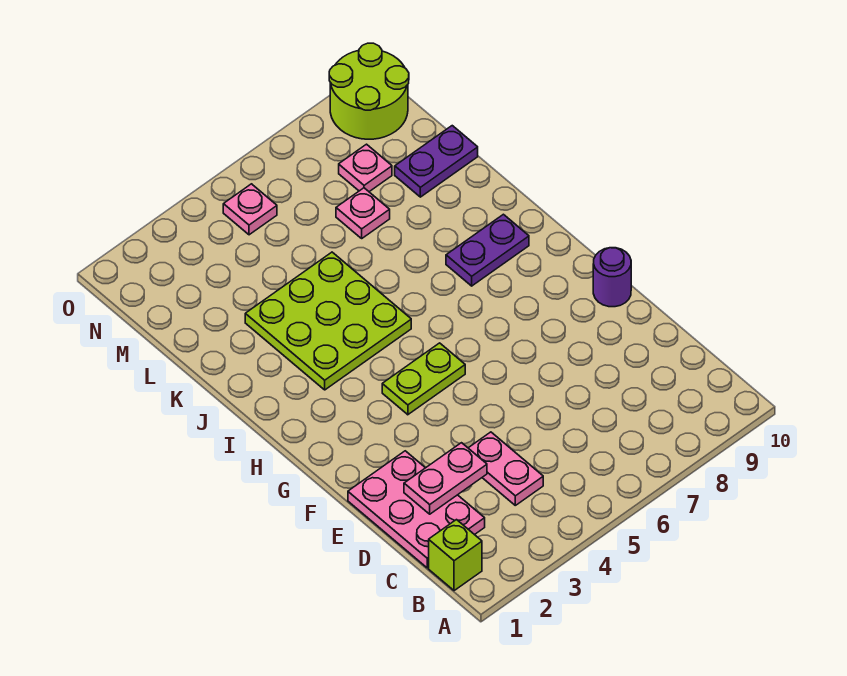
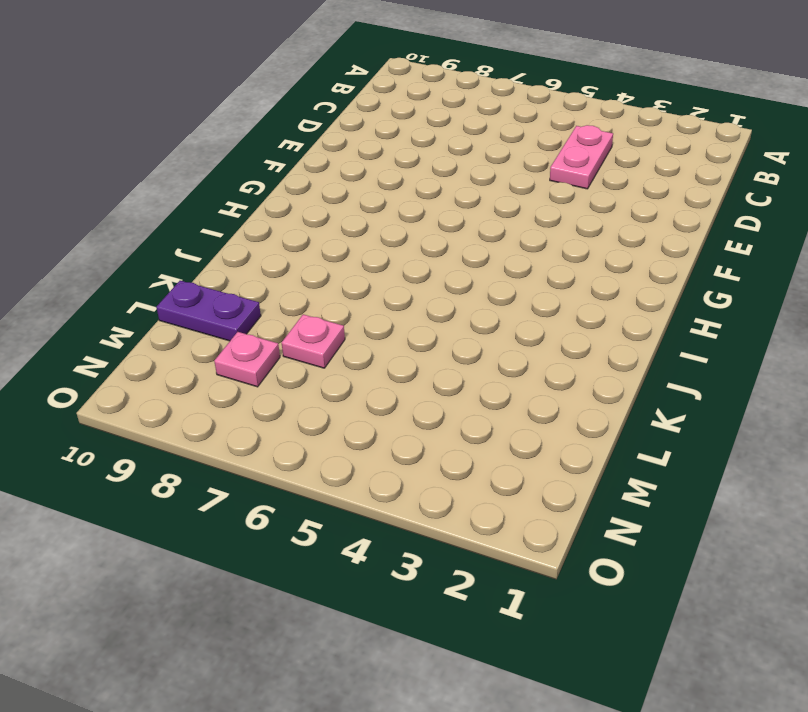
none -> lime 1x1 brick [429,520,482,591]
none -> pink 2x3 plate [348,451,485,568]
none -> purple 1x1 round brick [593,248,631,307]

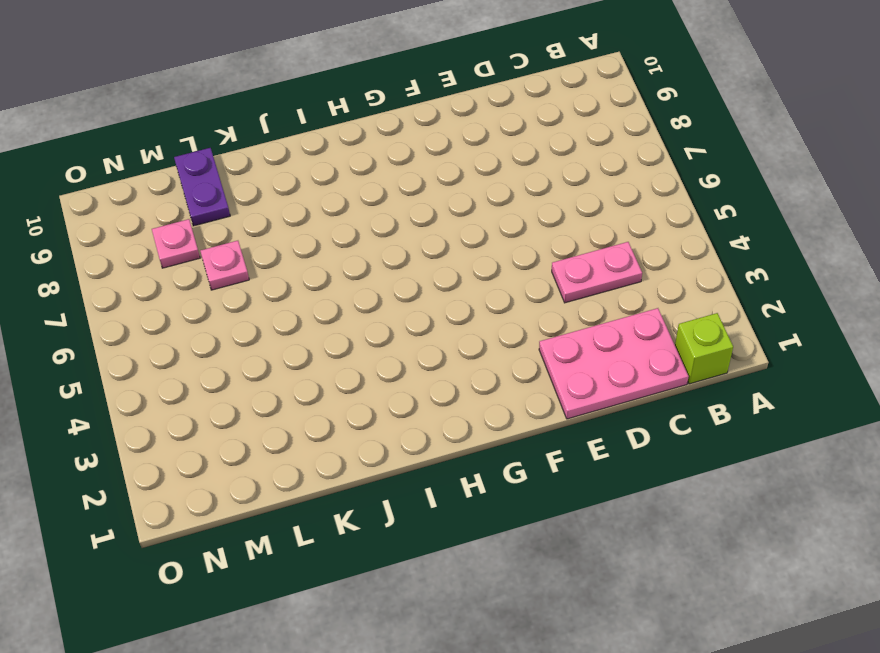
none -> purple 1x1 round brick [593,248,631,307]
none -> lime 1x2 plate [382,343,465,415]
none -> lime 3x3 plate [245,252,411,390]

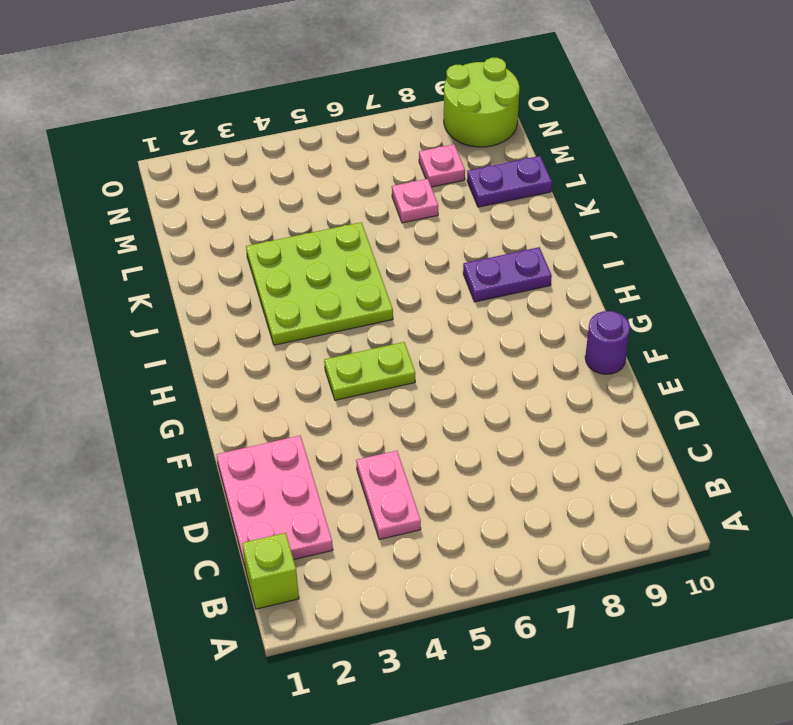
none -> pink 1x1 plate [223,184,277,235]
none -> pink 1x2 plate [404,443,487,514]

